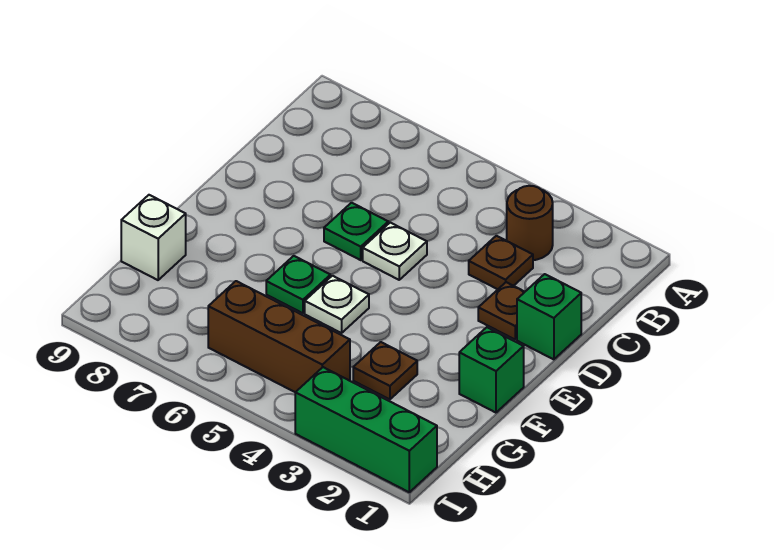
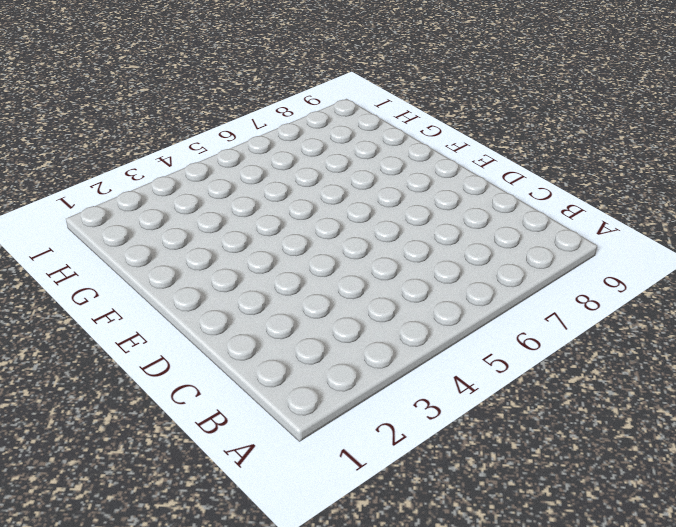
none -> brown 1x1 round brick [507,186,553,260]
none -> brown 1x1 plate [469,236,533,289]
none -> green 1x1 brick [517,274,581,359]

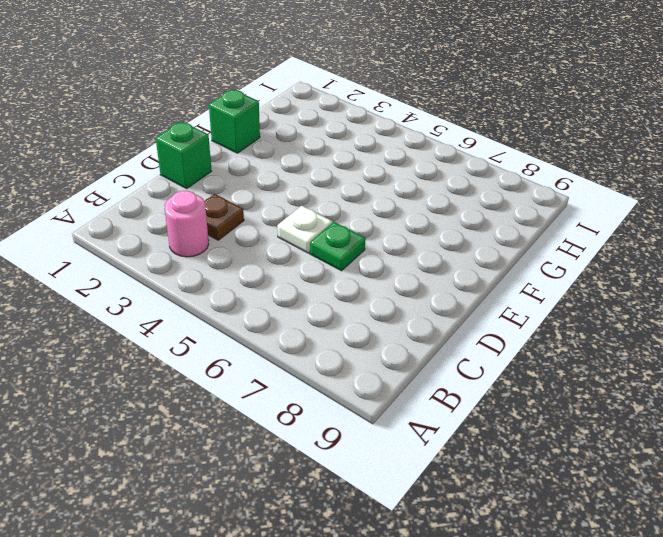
pink 1x1 round brick [165,191,209,257] -> brown 1x1 round brick [507,186,553,260]
none -> brown 1x1 plate [478,282,524,339]
none -> white 1x1 plate [305,276,369,333]
none -> green 1x1 plate [266,256,330,313]

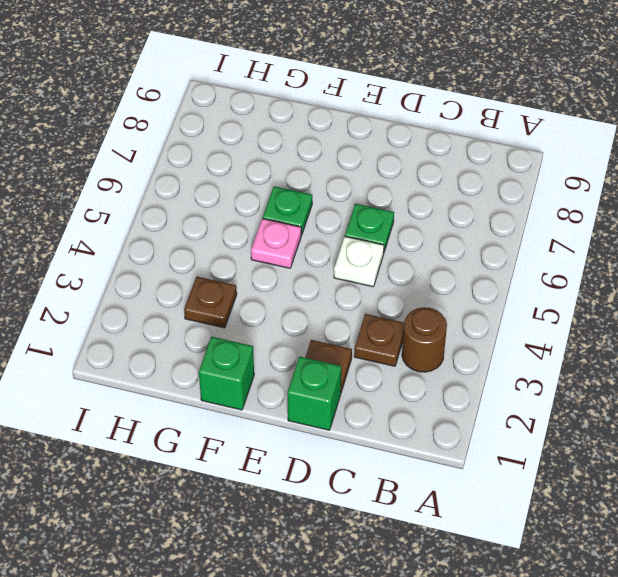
pink 1x1 plate [251,219,301,268] -> white 1x1 plate [305,276,369,333]
none -> white 1x1 brick [121,195,186,280]
none -> brown 1x3 brick [208,281,350,392]
none -> green 1x3 brick [295,367,437,492]

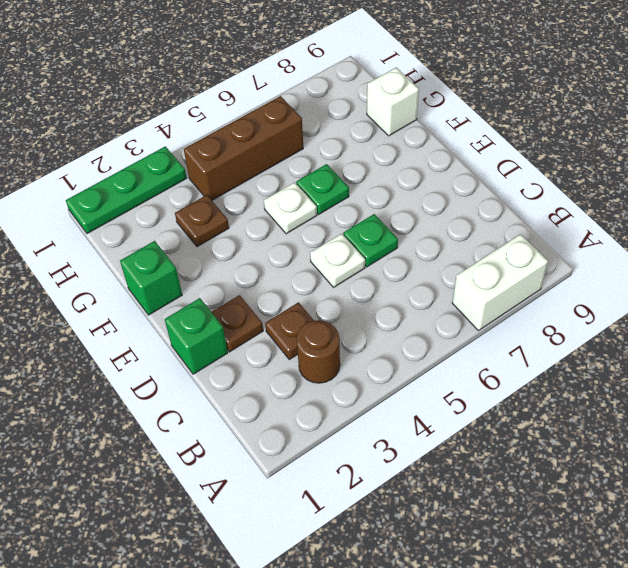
white 1x2 brick [452,234,548,331] -> none
green 1x3 plate [66,146,187,234] -> green 1x3 brick [295,367,437,492]

